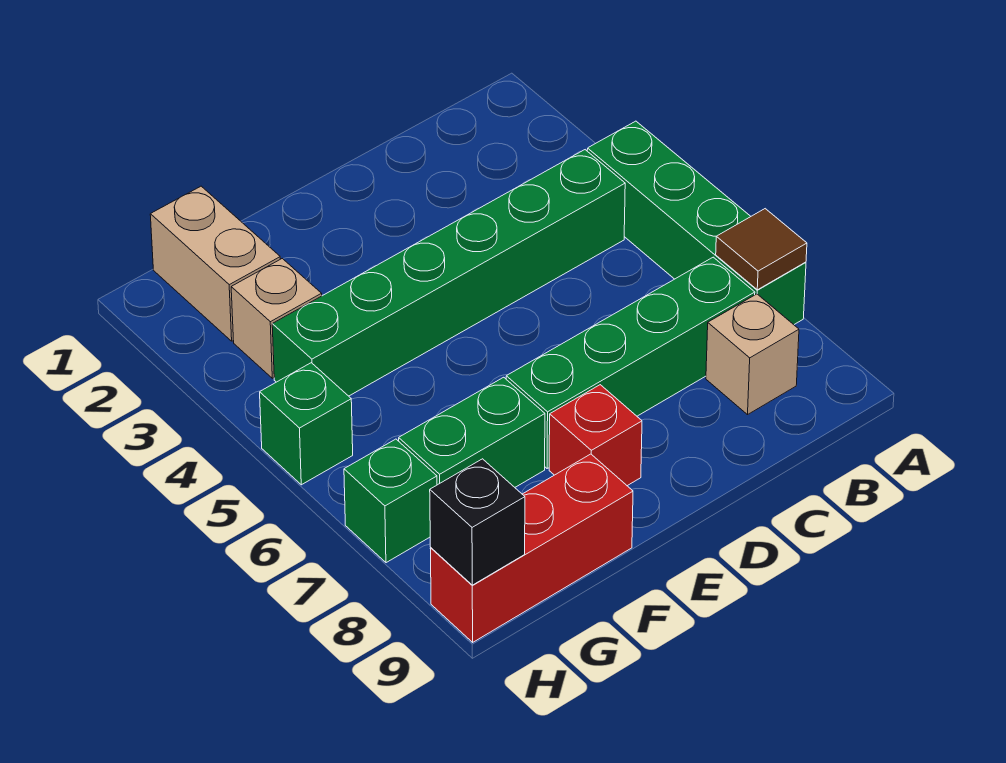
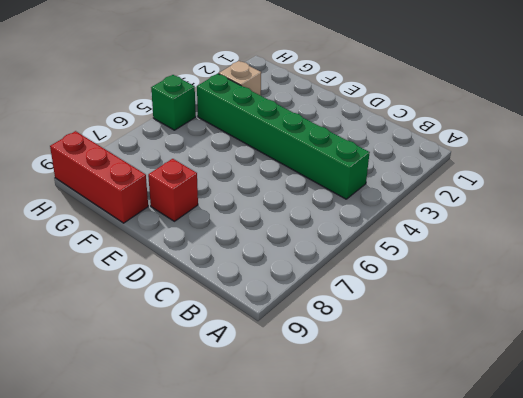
none -> green 1x4 brick [587,121,806,325]
none -> green 1x4 brick [506,257,755,469]
none -> tan 1x1 brick [706,294,799,415]

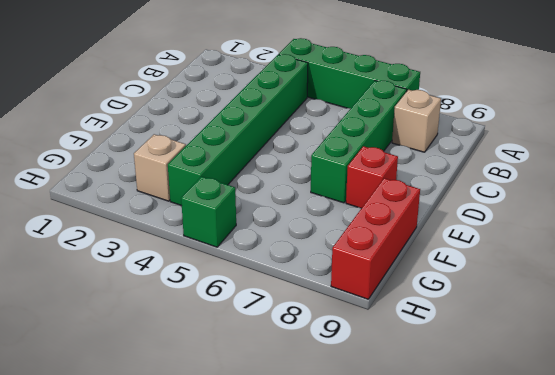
none -> green 1x2 brick [399,377,545,487]
none -> tan 1x2 brick [150,186,280,341]
none -> green 1x1 brick [344,439,437,563]

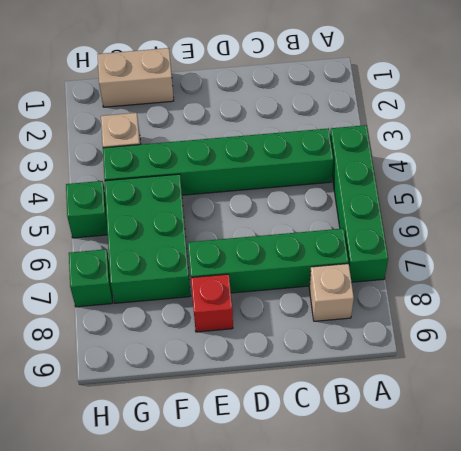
tan 1x2 brick [97,48,174,107] -> tan 1x2 brick turned to [150,186,280,341]
green 2x3 brick [105,174,191,303] -> green 1x2 brick [399,377,545,487]
none -> red 1x3 brick [430,454,633,642]
none -> brown 1x1 tile [716,209,807,290]
none -> black 1x1 brick [430,459,525,585]

